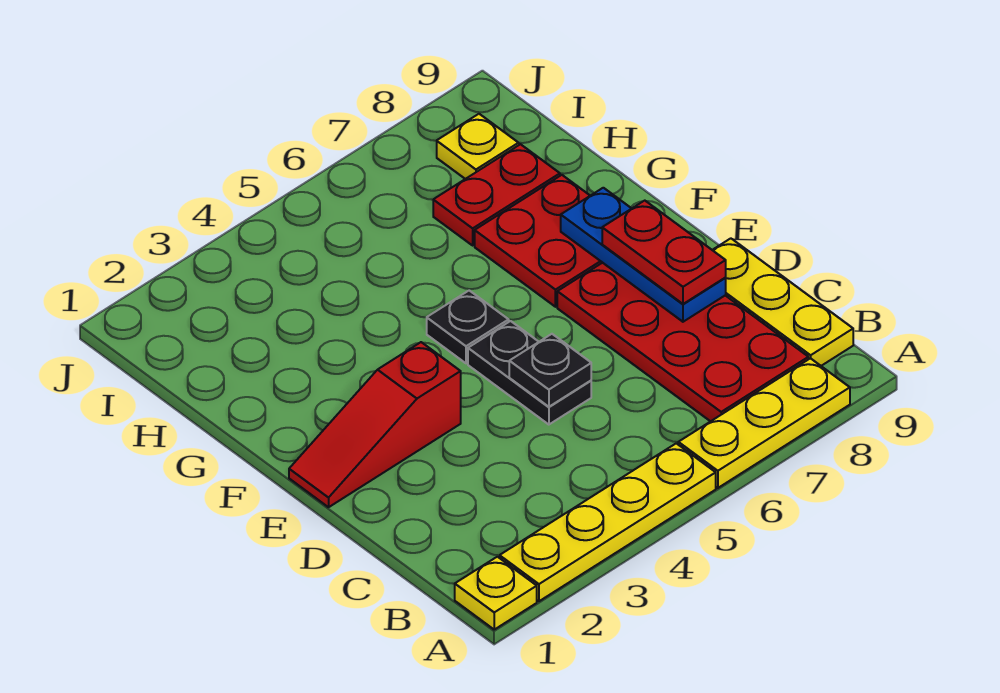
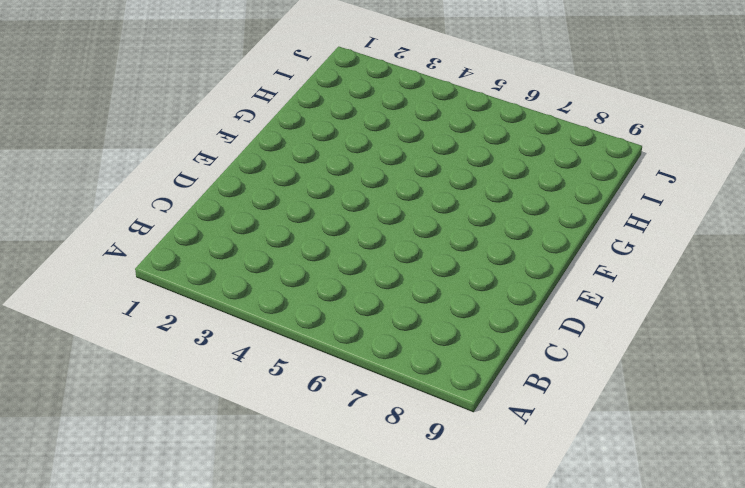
none -> yellow 1x1 plate [455,557,537,629]
none -> yellow 1x4 plate [500,443,716,601]
none -> yellow 1x3 plate [678,358,850,488]

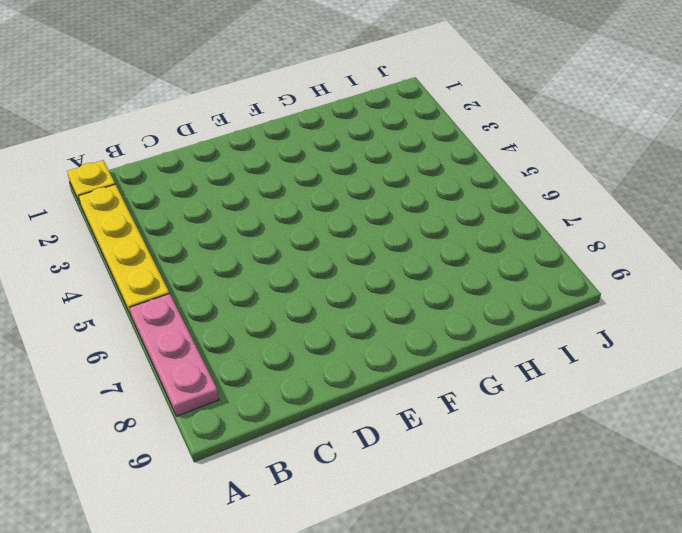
pink 1x3 plate [130,294,219,416] -> yellow 1x3 plate [678,358,850,488]
none -> red 2x4 plate [557,263,808,421]
none -> yellow 1x3 plate [713,238,853,366]
none -> black 1x2 plate [468,321,591,425]

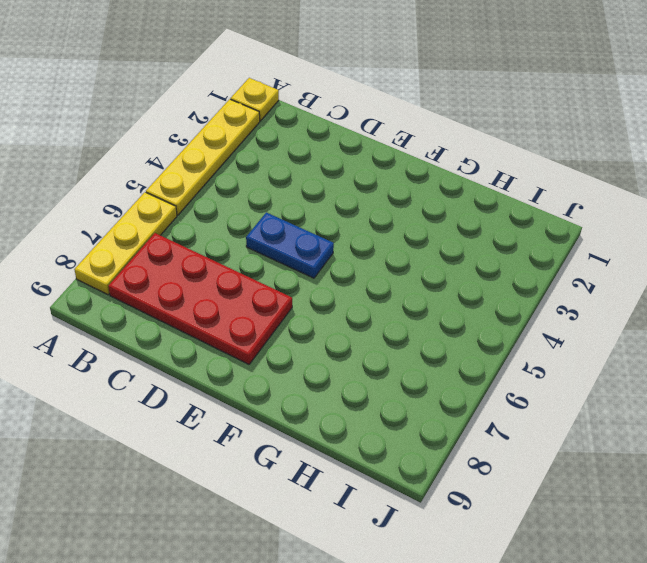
blue 1x2 plate [246,212,334,278] -> black 1x2 plate [468,321,591,425]
none -> yellow 1x3 plate [713,238,853,366]
none -> red 1x3 slope [289,342,461,507]
none -> black 1x1 plate [427,291,509,363]

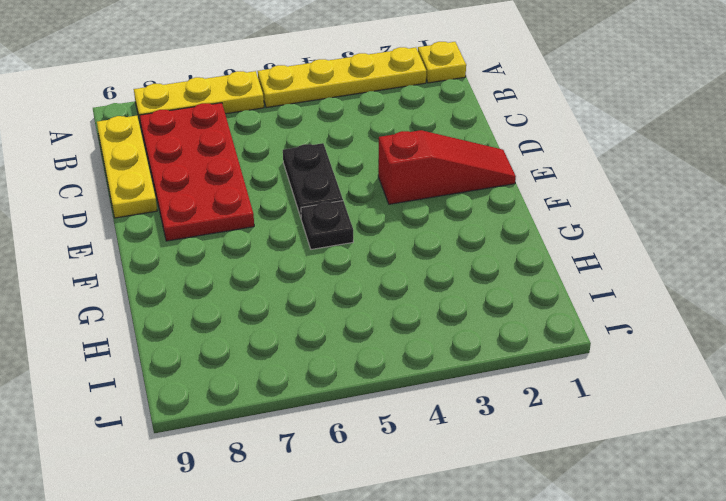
none -> red 2x2 plate [475,175,602,307]
none -> red 1x2 plate [433,144,560,245]
none -> yellow 1x1 plate [437,114,519,179]

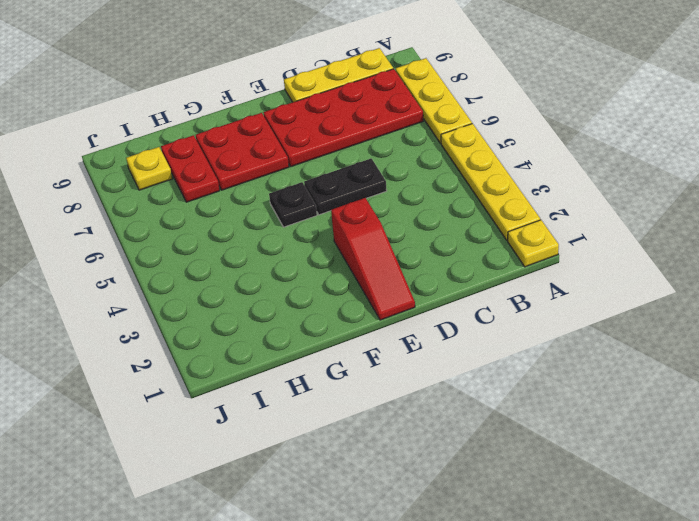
none -> black 1x1 plate [509,334,591,407]
none -> blue 1x3 plate [561,188,726,322]
none -> red 1x2 plate [602,201,726,304]

